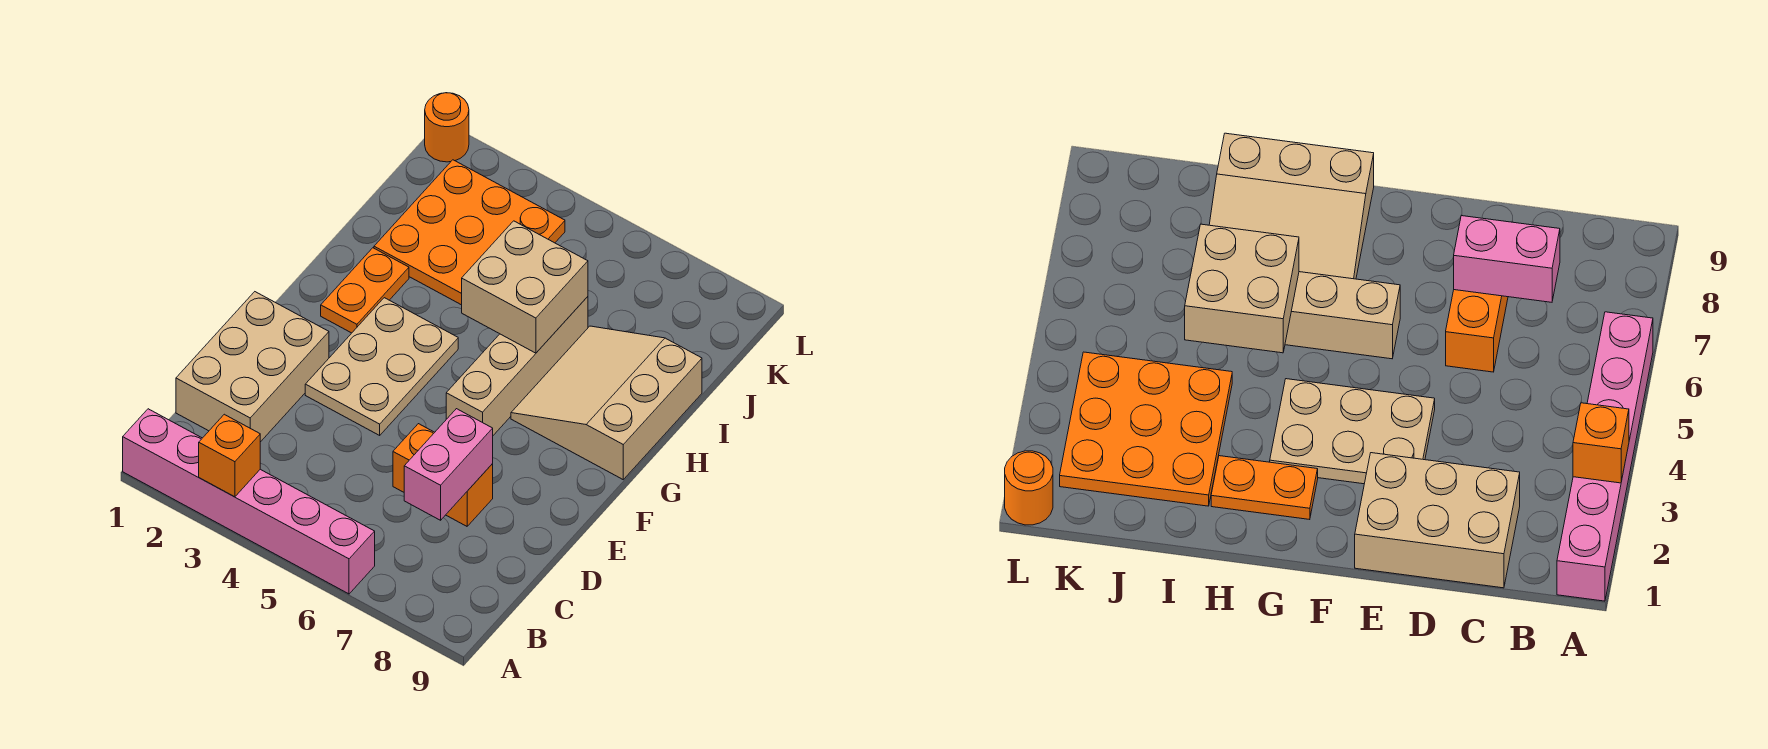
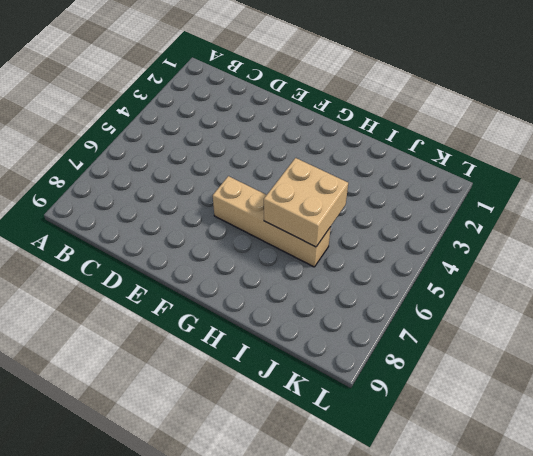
none -> pink 1x6 brick [123,409,375,594]
none -> tan 2x3 brick [176,292,329,442]
none -> orange 1x2 brick [393,424,493,526]

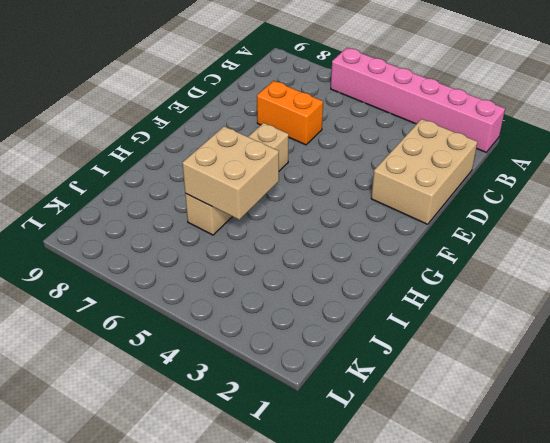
none -> tan 2x3 plate [305,298,458,435]
none -> orange 1x2 plate [321,248,409,333]
none -> tan 3x3 slope [511,326,702,479]

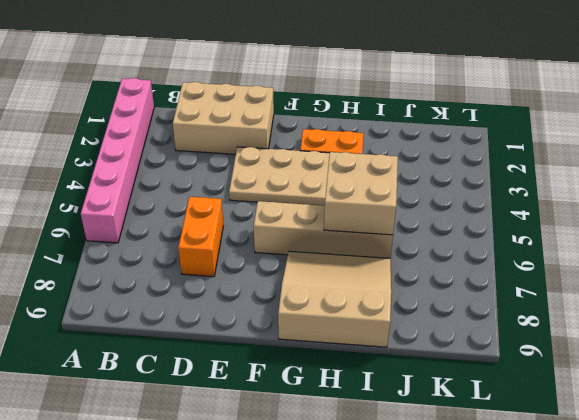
none -> orange 3x3 plate [374,160,565,305]
none -> orange 1x1 round brick [425,93,469,162]
none -> orange 1x1 brick [199,414,260,497]

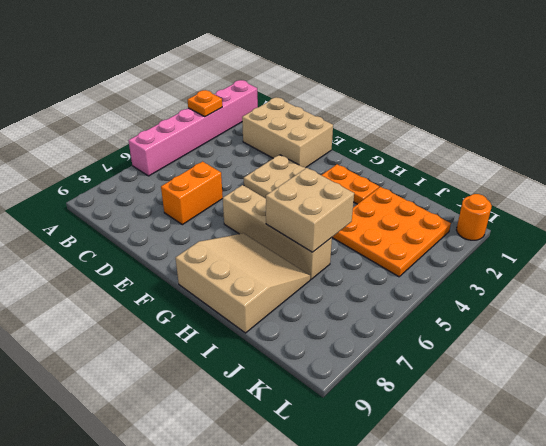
orange 1x1 plate [188,90,222,117] -> orange 1x1 brick [199,414,260,497]
none -> pink 1x2 brick [404,409,493,520]

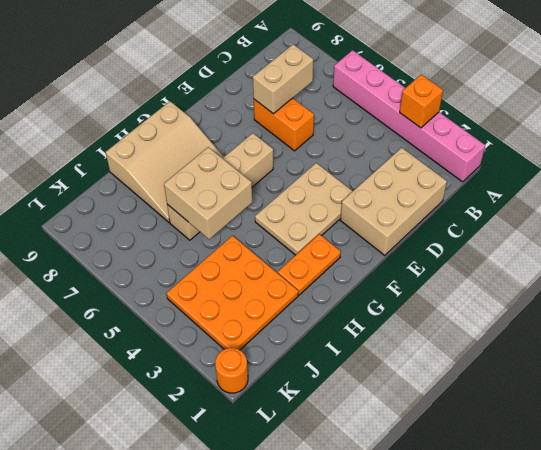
tan 1x2 brick [253,44,313,114] -> pink 1x2 brick [404,409,493,520]

